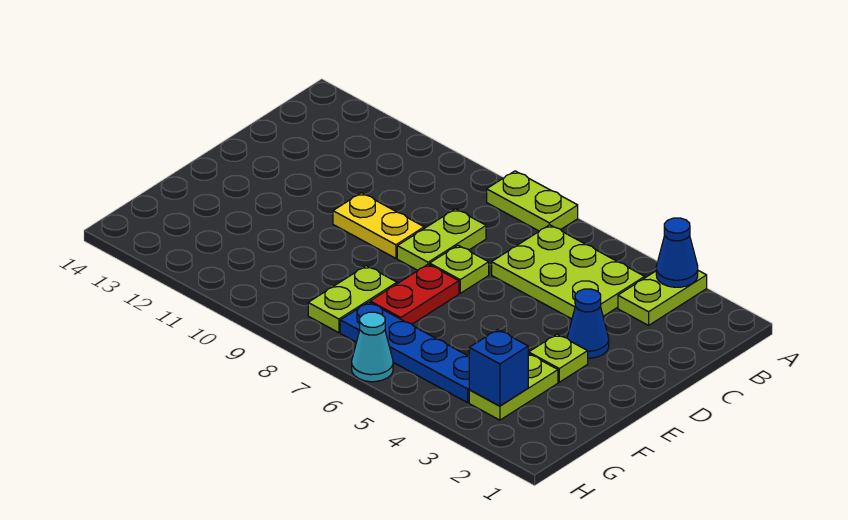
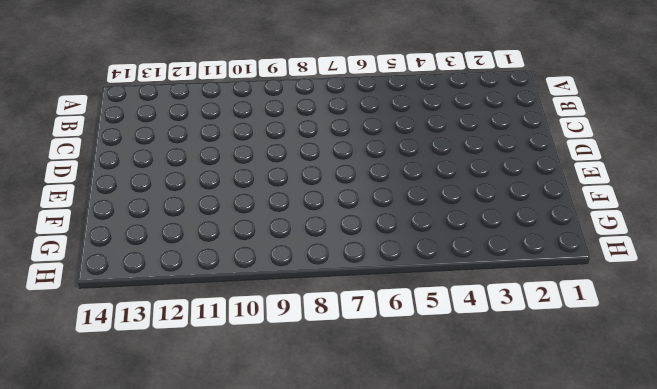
none -> lime 1x2 plate [618,271,707,325]
none -> lime 1x2 plate [487,171,578,231]
none -> lime 2x3 plate [492,225,645,319]

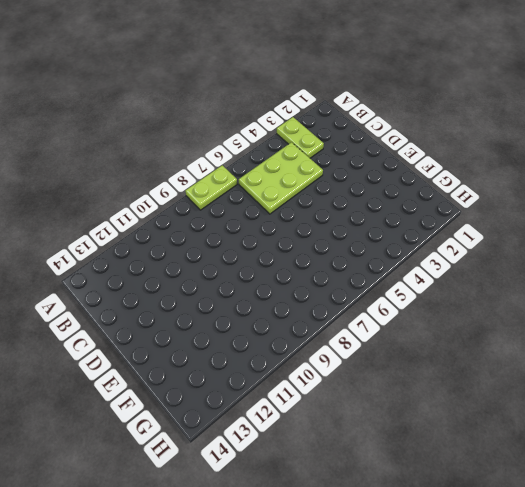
none -> lime 1x2 plate [397,209,486,270]
none -> blue 1x1 cone [567,289,609,358]
none -> lime 1x1 plate [430,245,489,293]

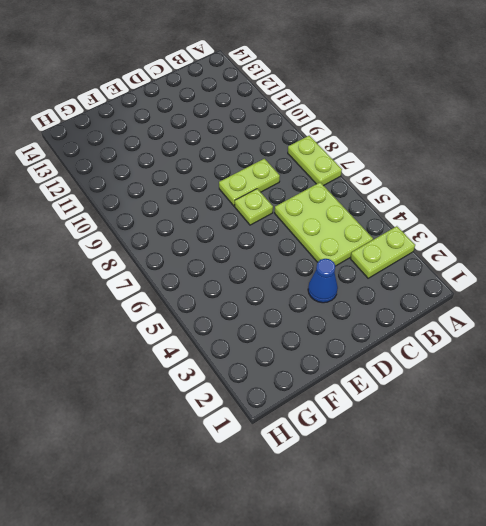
none -> yellow 1x2 plate [333,193,424,258]
none -> lime 1x1 plate [529,334,588,382]
none -> red 1x2 plate [370,264,459,324]

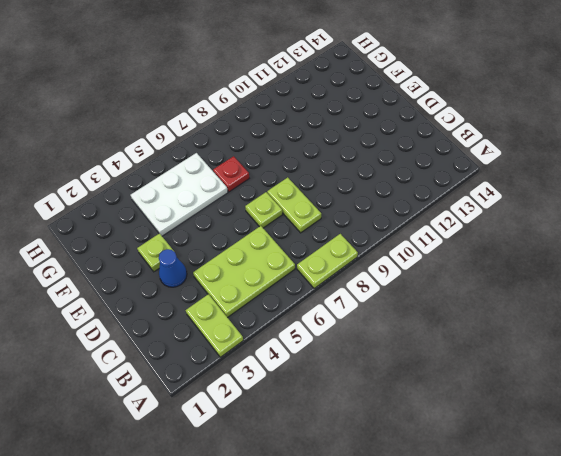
white 2x3 plate [131,153,228,236] -> blue 1x4 plate [340,302,469,403]
red 1x1 plate [213,156,249,192] -> red 1x2 plate [370,264,459,324]
none -> yellow 1x2 plate [333,193,424,258]
none -> lime 1x2 plate [469,354,558,420]
none -> lime 1x2 plate [308,266,397,333]

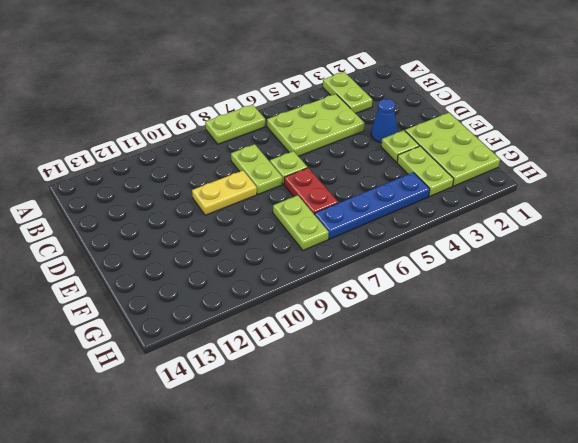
lime 2x3 plate [405,113,500,186] -> none
none -> cyan 1x1 cone [352,312,393,382]
none -> blue 1x1 cone [656,218,698,287]
none -> blue 1x1 brick [469,330,529,406]

